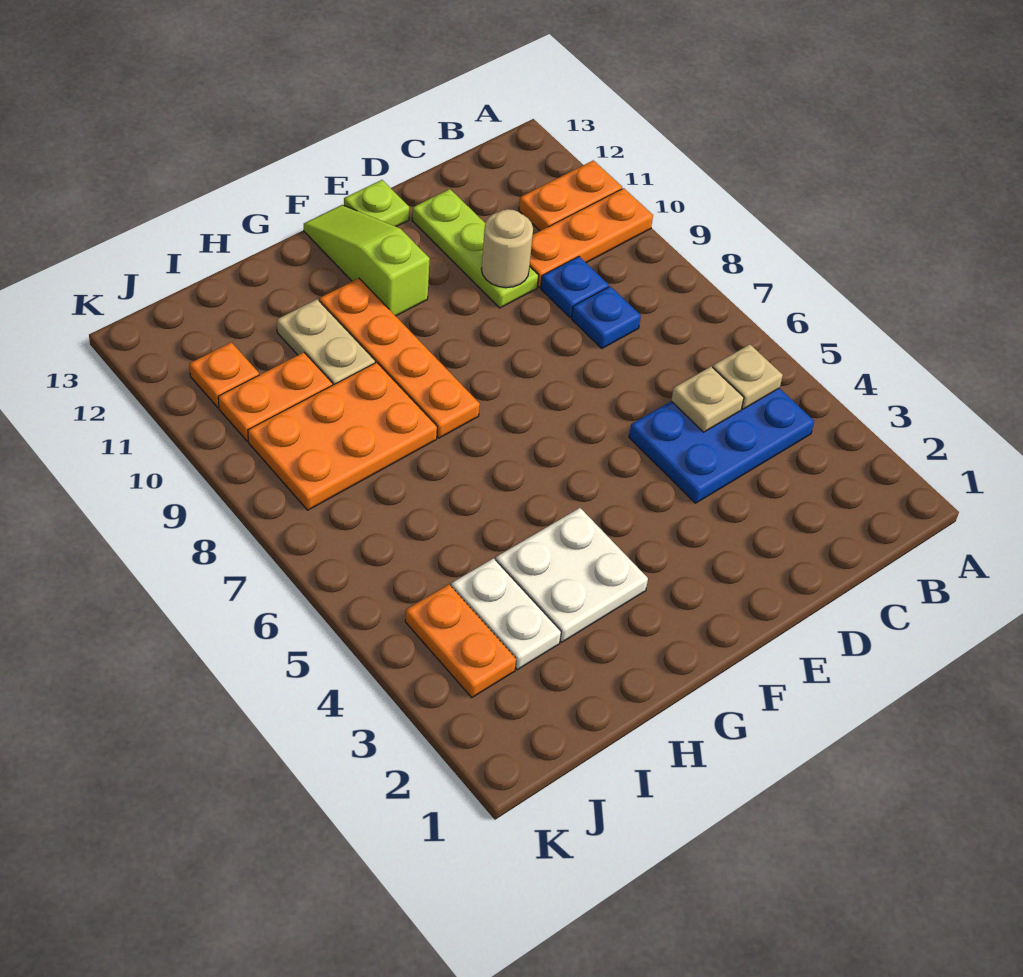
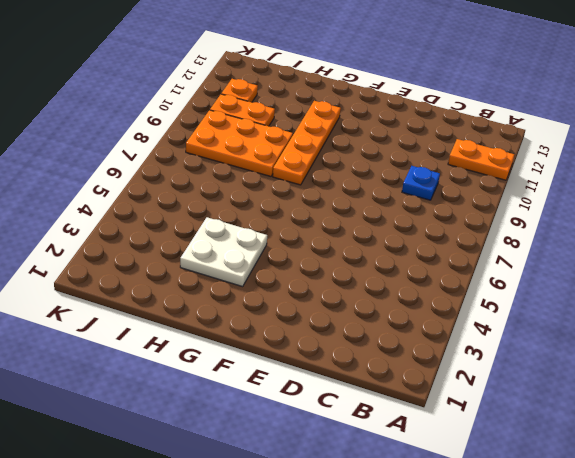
none -> orange 1x3 plate [530,188,653,287]
none -> blue 2x3 plate [629,388,814,503]
none -> blue 1x1 plate [572,286,641,348]

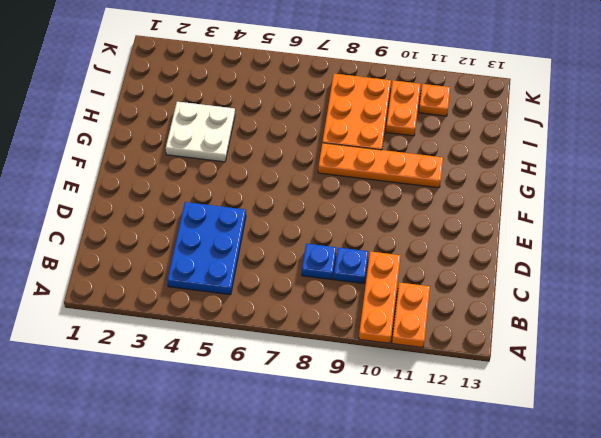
none -> lime 1x3 plate [412,189,539,308]
none -> lime 1x1 plate [344,180,409,227]
none -> lime 1x3 slope [304,205,430,316]

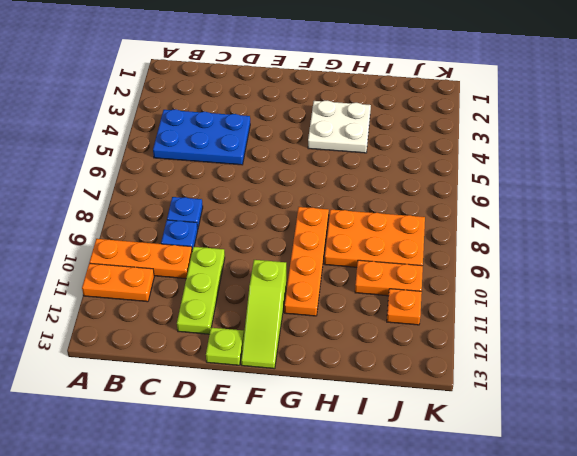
none -> tan 1x2 plate [277,299,375,385]
none -> white 1x2 plate [451,558,561,670]
none -> orange 1x2 plate [405,585,516,697]

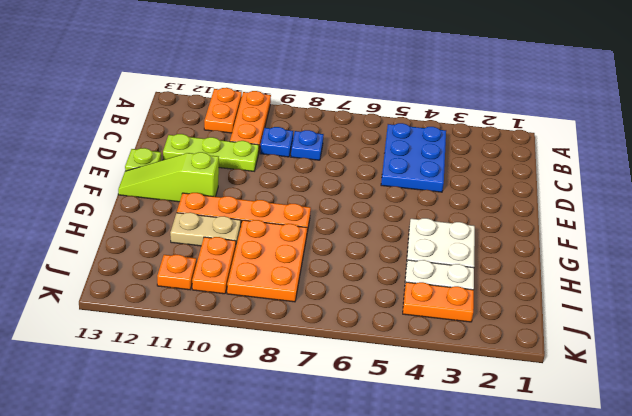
none -> tan 1x1 plate [713,345,783,409]
none -> tan 1x1 plate [671,366,744,432]
none -> tan 1x1 round brick [481,209,533,288]

